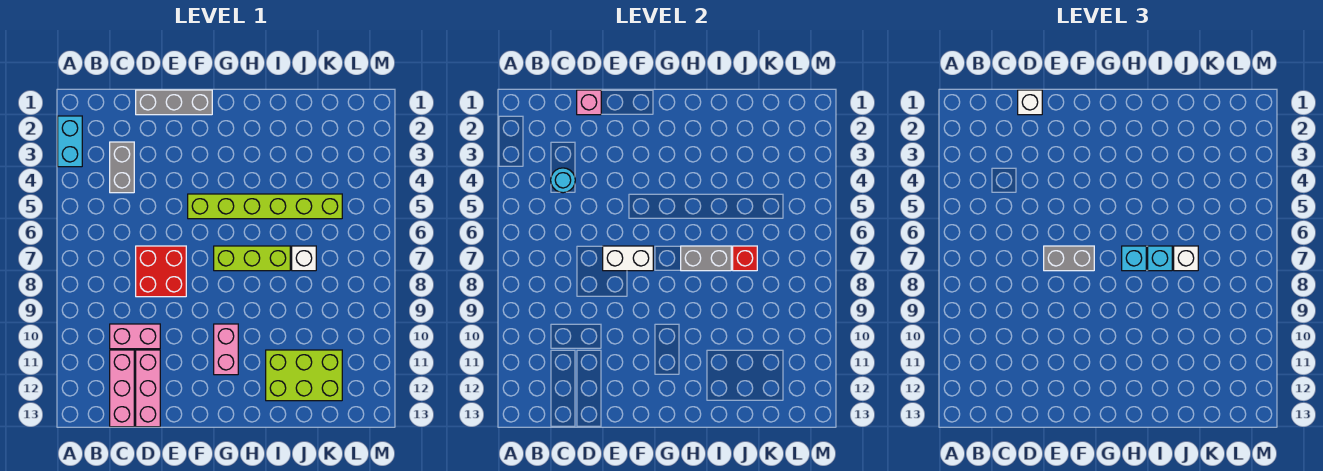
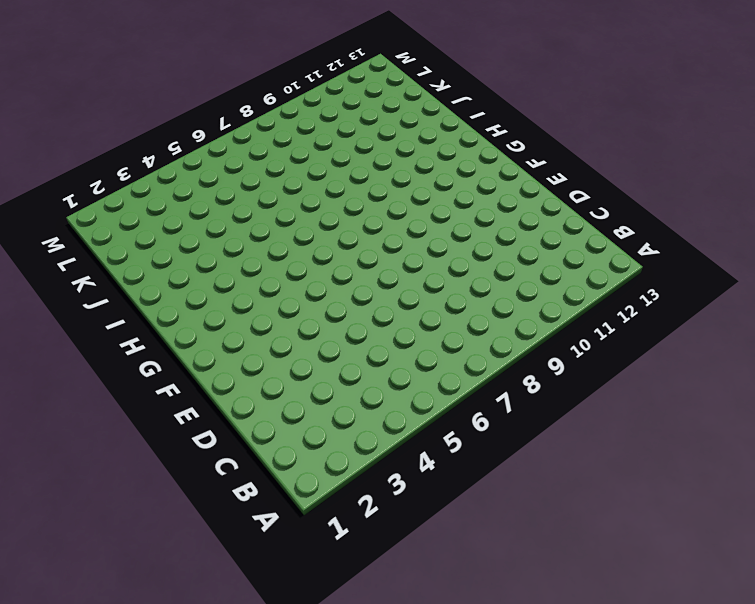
none -> cyan 1x2 brick [58,116,82,167]
none -> grey 1x2 brick [110,142,134,193]
none -> pink 1x2 brick [110,324,160,349]

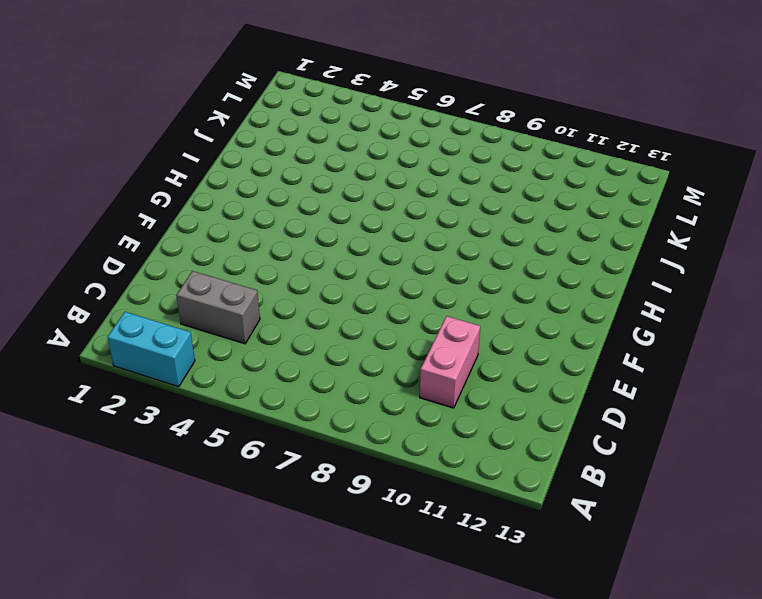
none -> pink 1x3 brick [110,350,134,427]
none -> grey 1x3 brick [136,90,212,115]
none -> red 2x2 brick [136,246,186,297]

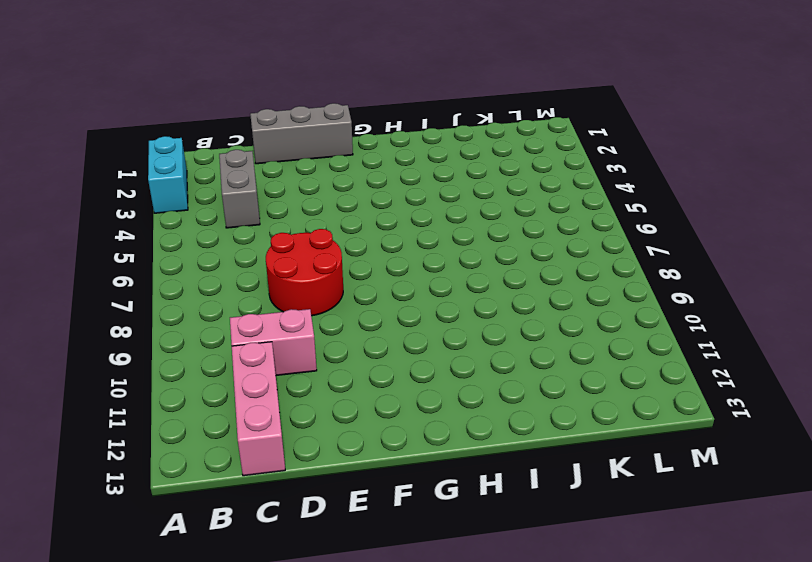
red 2x2 round brick [266,229,343,316] -> red 2x2 brick [136,246,186,297]
none -> pink 1x3 brick [136,350,160,427]
none -> lime 1x6 brick [188,194,342,219]
none -> lime 1x3 brick [214,246,290,271]

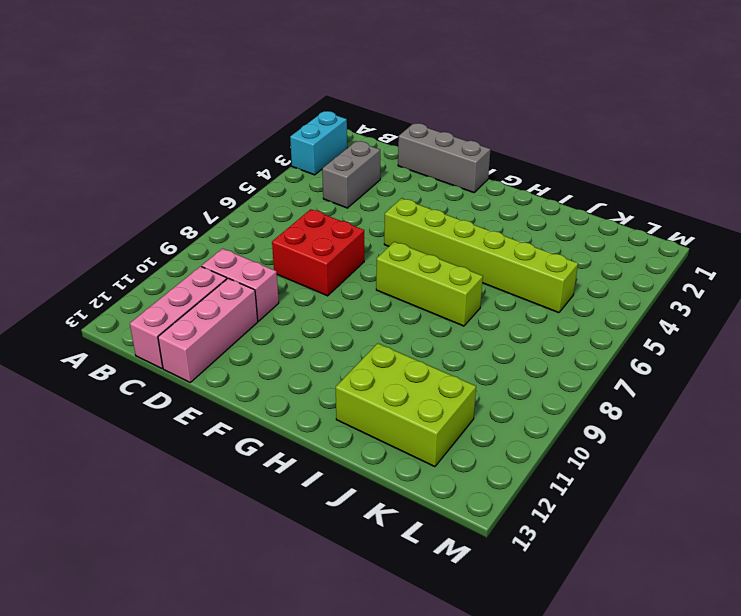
none -> pink 1x2 brick [214,324,238,375]
none -> white 1x1 brick [292,246,316,271]
none -> cyan 1x1 round brick [551,168,575,193]

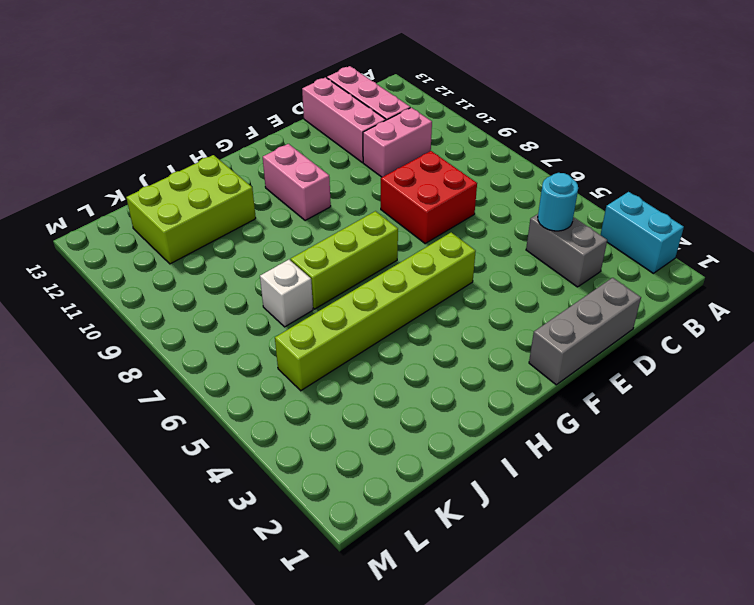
none -> pink 1x1 brick [577,90,601,115]
none -> white 1x2 brick [603,246,653,271]
none -> grey 1x2 brick [681,246,731,271]

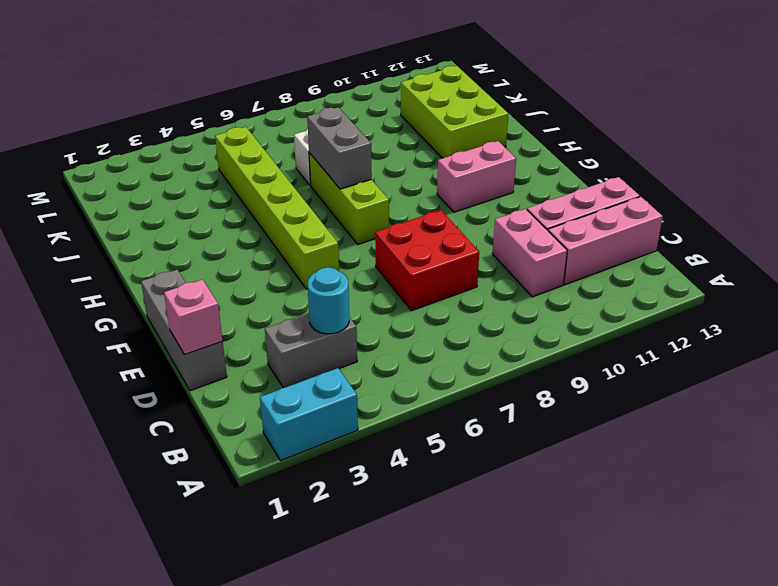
none -> white 1x2 brick [603,246,653,271]
none -> red 1x1 brick [733,246,757,271]
none -> white 1x1 brick [1018,90,1042,115]

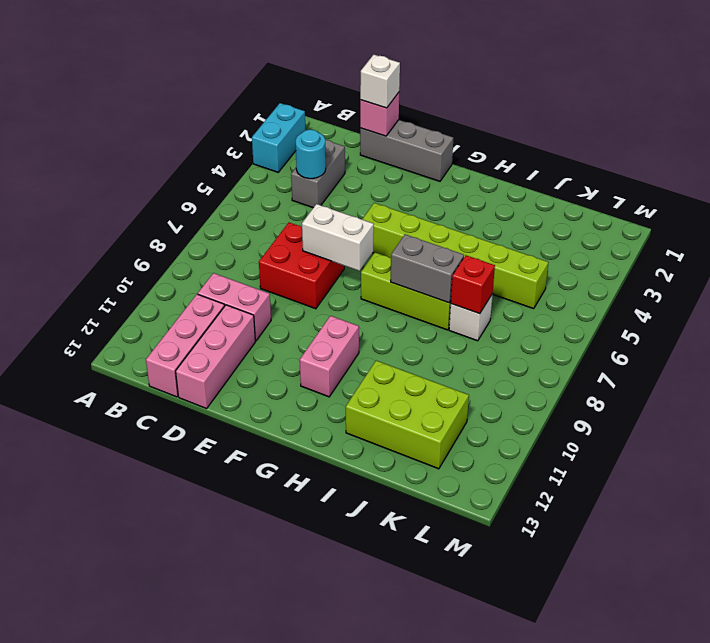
none -> grey 1x2 brick [1044,246,1094,271]
none -> cyan 1x1 brick [1122,246,1146,271]
none -> cyan 1x1 brick [1148,246,1172,271]

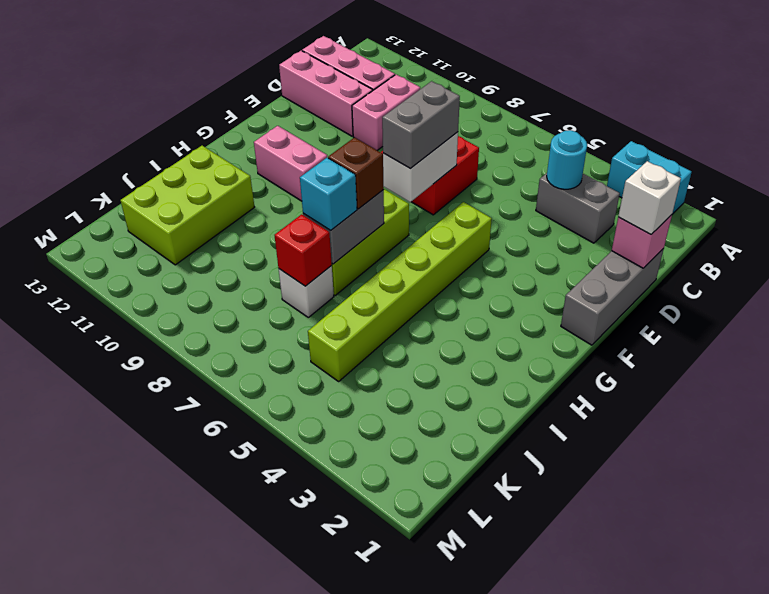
brown 1x1 brick [328,138,384,209] -> cyan 1x1 brick [1122,246,1146,271]
none -> white 1x1 brick [1174,246,1198,271]

